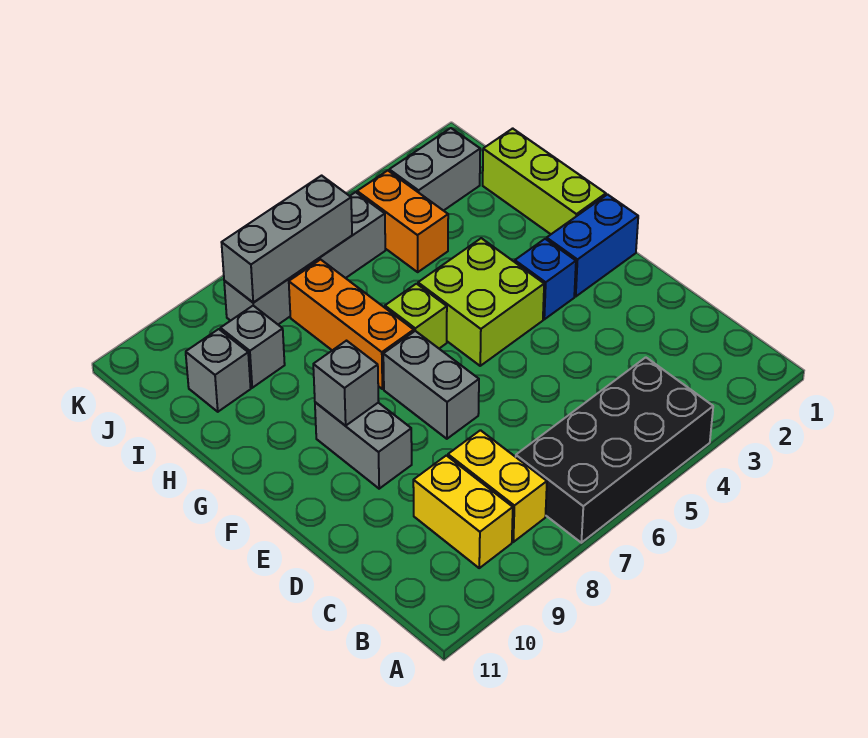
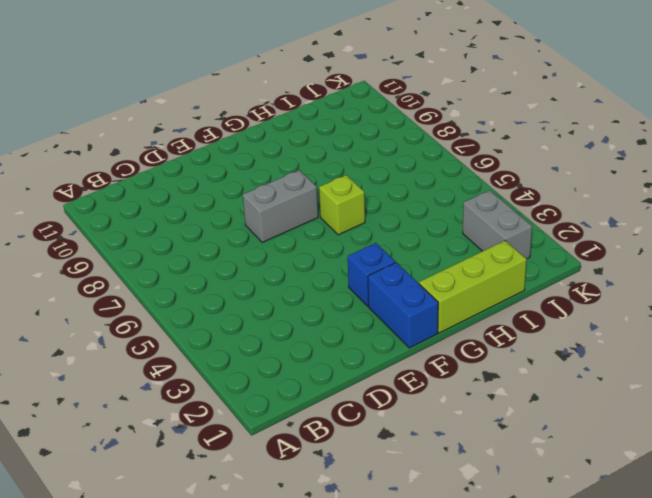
none -> black 2x4 brick [516,357,713,543]
none -> yellow 1x2 brick [448,430,547,542]
none -> yellow 1x2 brick [413,455,513,568]

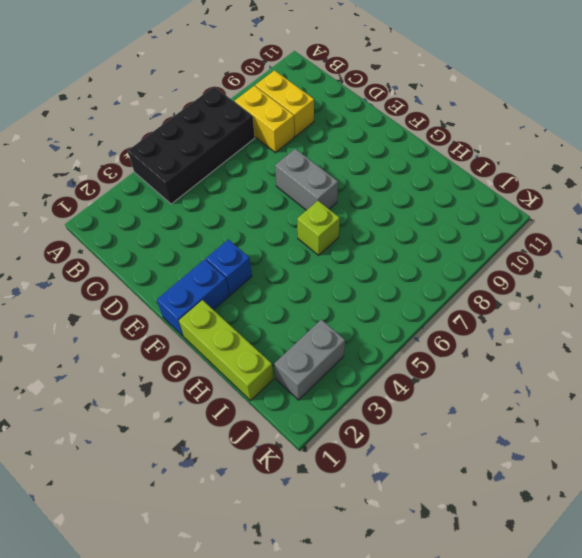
none -> grey 1x2 brick [315,402,412,489]
none -> lime 2x2 brick [418,238,544,366]
none -> orange 1x3 brick [289,260,414,389]

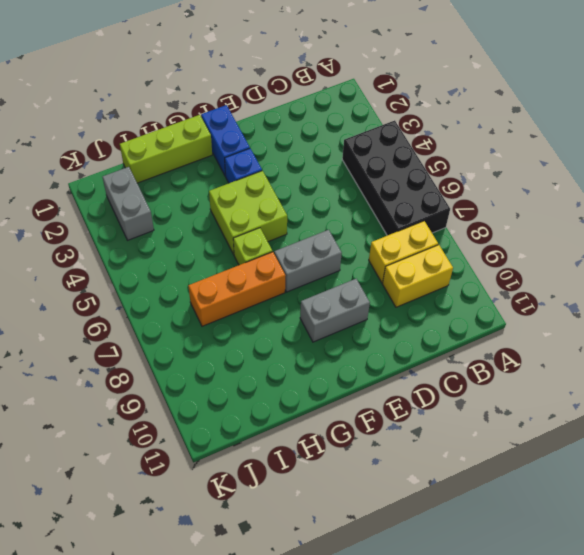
none -> orange 1x2 brick [357,171,448,272]
none -> grey 1x1 brick [220,306,285,388]
none -> grey 1x1 brick [186,329,251,412]

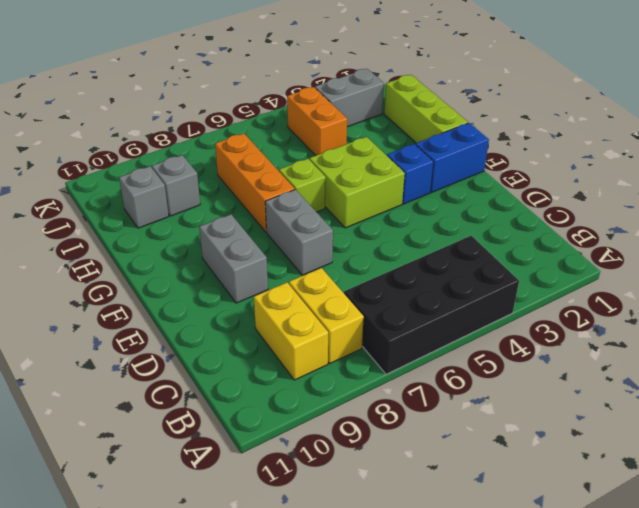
none -> grey 1x4 brick [224,192,385,324]
none -> grey 1x1 brick [313,341,379,426]
none -> grey 1x3 brick [221,176,352,303]

